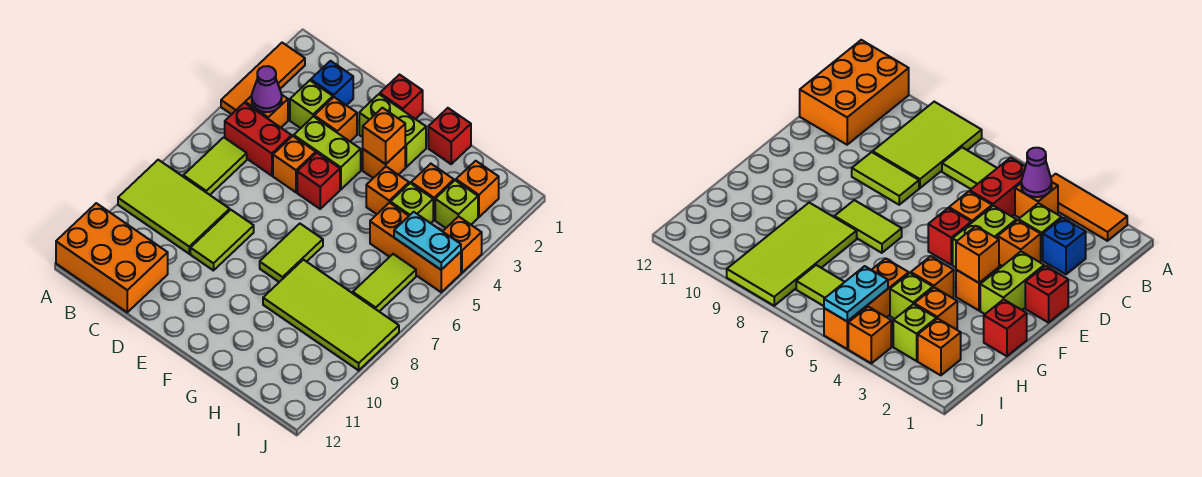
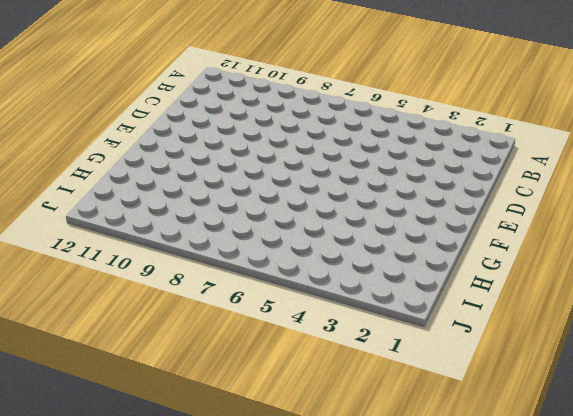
none -> orange 1x3 tile [221,43,305,114]
none -> lime 2x3 tile [118,160,230,254]
none -> orange 2x3 brick [56,203,168,312]
none -> orange 1x1 brick [245,95,288,127]

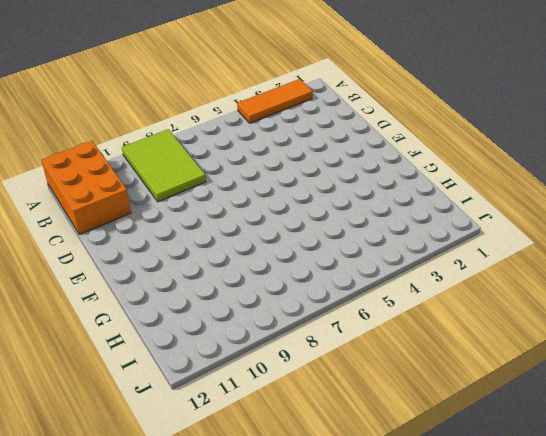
none -> orange 1x1 brick [245,95,288,127]
none -> red 1x2 brick [225,103,292,176]
none -> lime 1x2 tile [183,137,247,195]
none -> blue 1x1 brick [311,61,353,105]

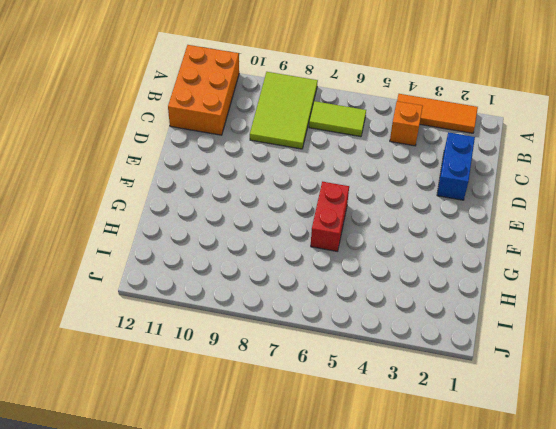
blue 1x2 brick [437,132,475,200] -> blue 1x1 brick [311,61,353,105]
red 1x2 brick [311,182,349,251] -> red 1x2 brick moved to [225,103,292,176]
none -> lime 1x1 brick [290,80,333,128]
none -> orange 1x1 brick [314,97,357,141]
none -> lime 1x2 brick [294,116,361,189]
none -> orange 1x1 brick [273,136,316,192]

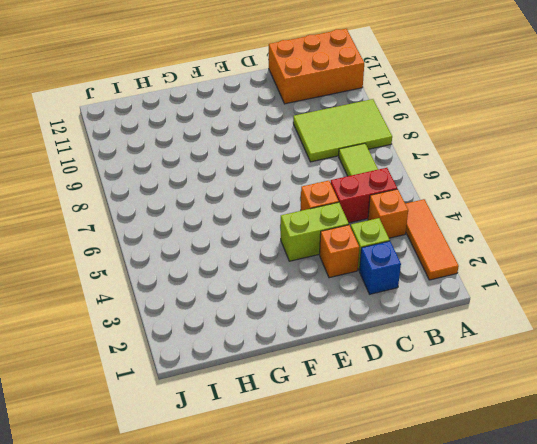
none -> lime 1x2 tile [190,210,254,271]
none -> red 1x1 brick [380,75,423,119]
none -> lime 1x2 brick [359,94,426,167]
none -> red 1x1 brick [297,153,340,209]

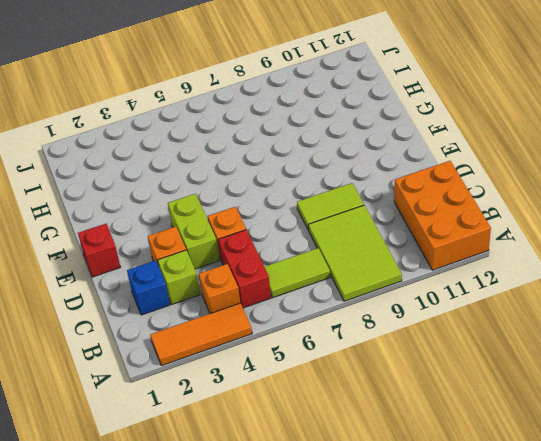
none -> lime 1x2 brick [359,94,426,167]
none -> red 1x1 brick [297,153,340,209]
none -> orange 1x1 brick [363,147,405,178]
none -> lime 1x2 tile [260,224,323,282]

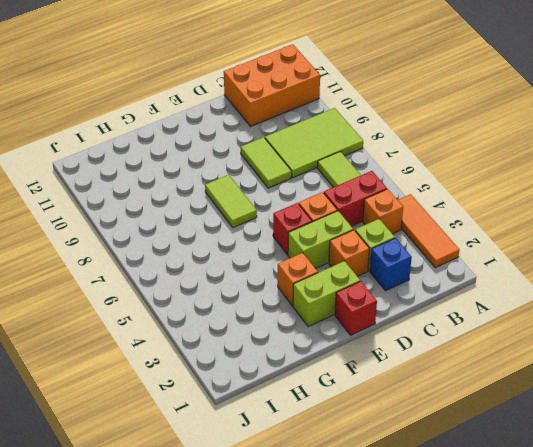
none -> red 1x1 brick [428,108,471,164]
none -> orange 1x1 brick [366,167,409,214]
none -> lime 2x4 tile [263,260,399,370]
none -> orange 1x1 brick [411,164,454,220]

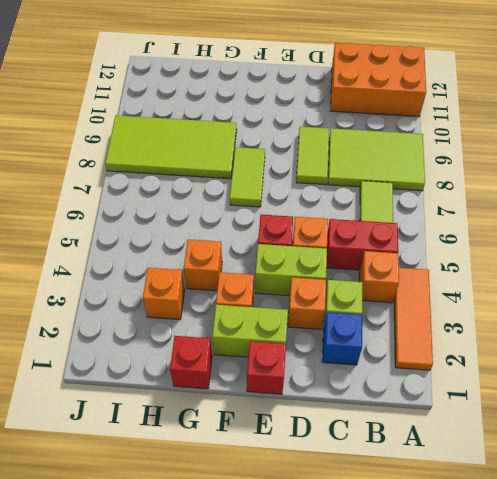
none -> lime 1x1 brick [391,183,433,223]
none -> orange 1x3 brick [370,203,461,292]
none -> orange 1x1 brick [456,161,499,217]
none -> lime 1x1 brick [435,180,478,228]

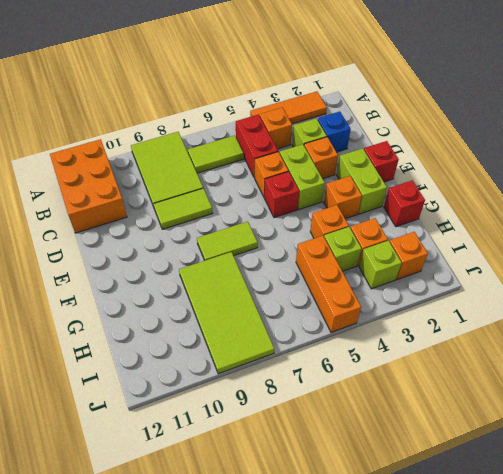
none -> lime 1x2 tile [353,254,416,311]
none -> orange 1x1 brick [443,216,482,273]
none -> purple 1x1 cone [252,66,282,112]
none -> orange 1x1 brick [363,108,405,164]

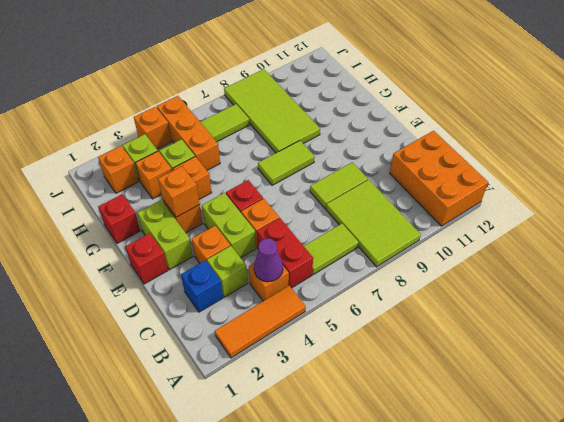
none -> cyan 1x2 plate [394,212,461,270]

